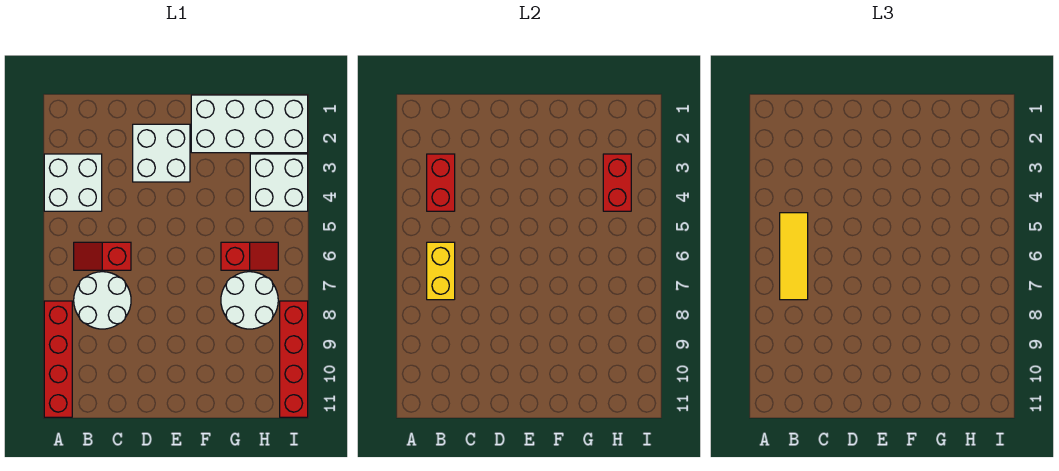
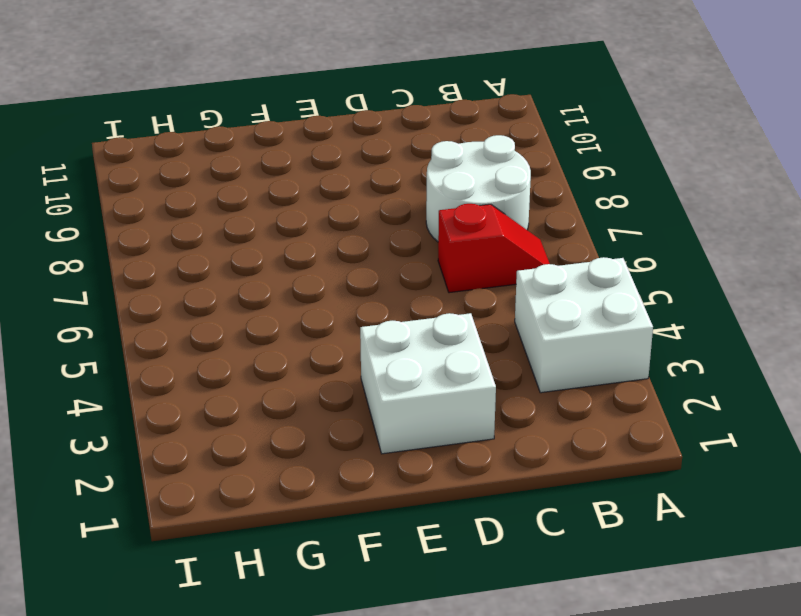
none -> red 1x4 brick [44,301,72,417]
none -> white 2x4 brick [191,95,308,153]
none -> red 1x2 slope [221,242,278,270]

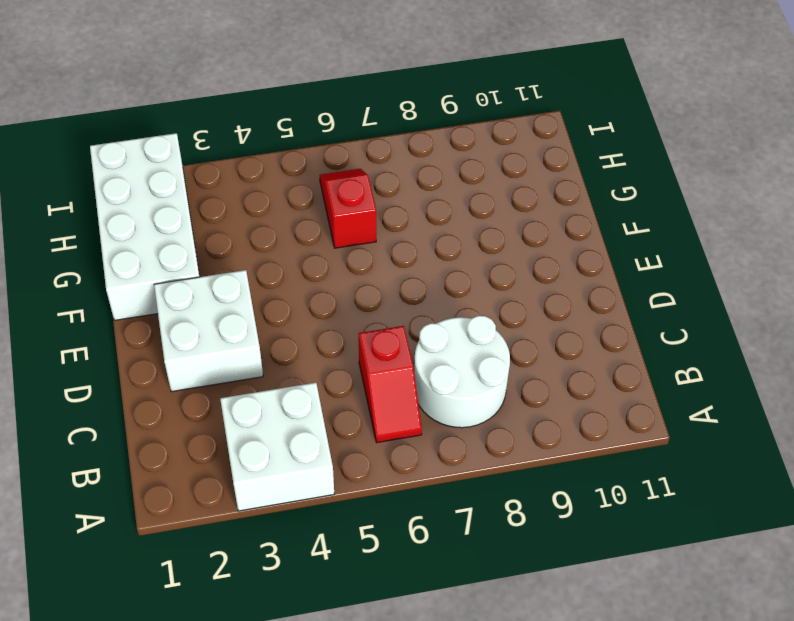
none -> red 1x4 brick [44,301,72,417]
none -> white 2x2 round brick [221,272,278,329]
none -> white 2x2 brick [250,154,308,211]

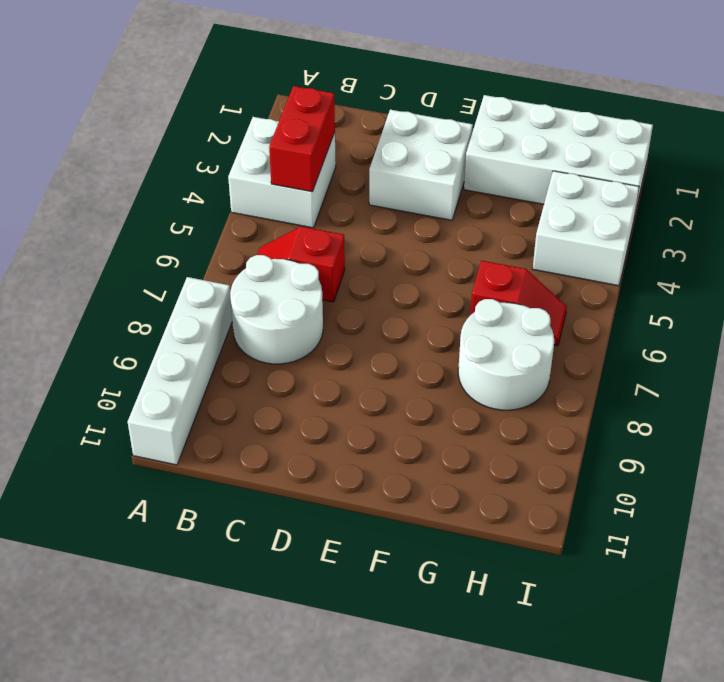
white 1x4 brick [128,277,232,465] -> red 1x4 brick [44,301,72,417]
none -> red 1x4 brick [280,301,308,417]
none -> yellow 1x2 brick [427,242,455,300]
none -> red 1x2 brick [603,154,631,211]

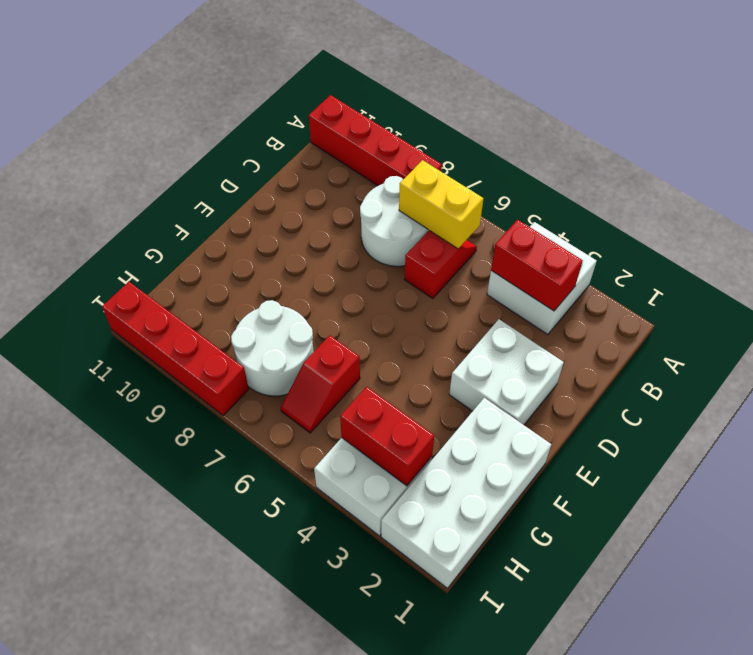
none -> yellow 1x3 tile [780,213,808,300]

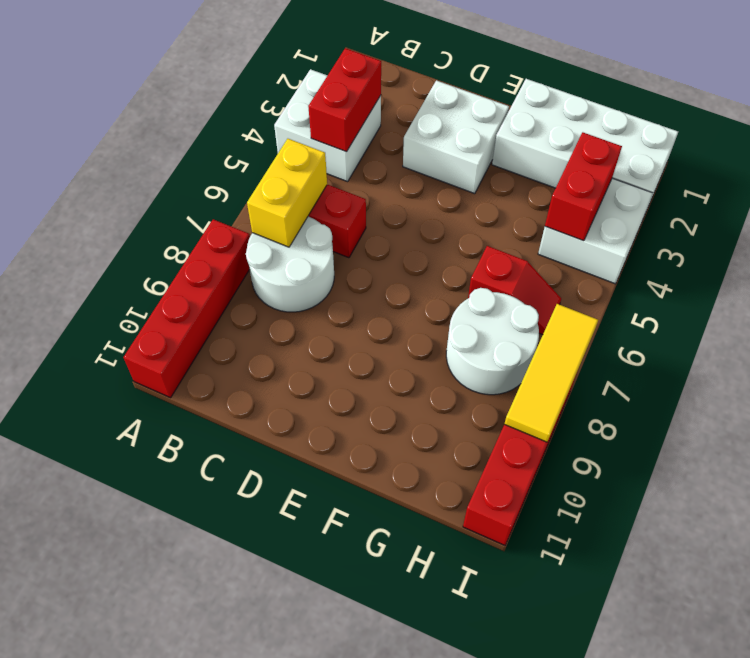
yellow 1x3 tile [505,304,598,442] -> yellow 1x3 tile moved to [780,213,808,300]

